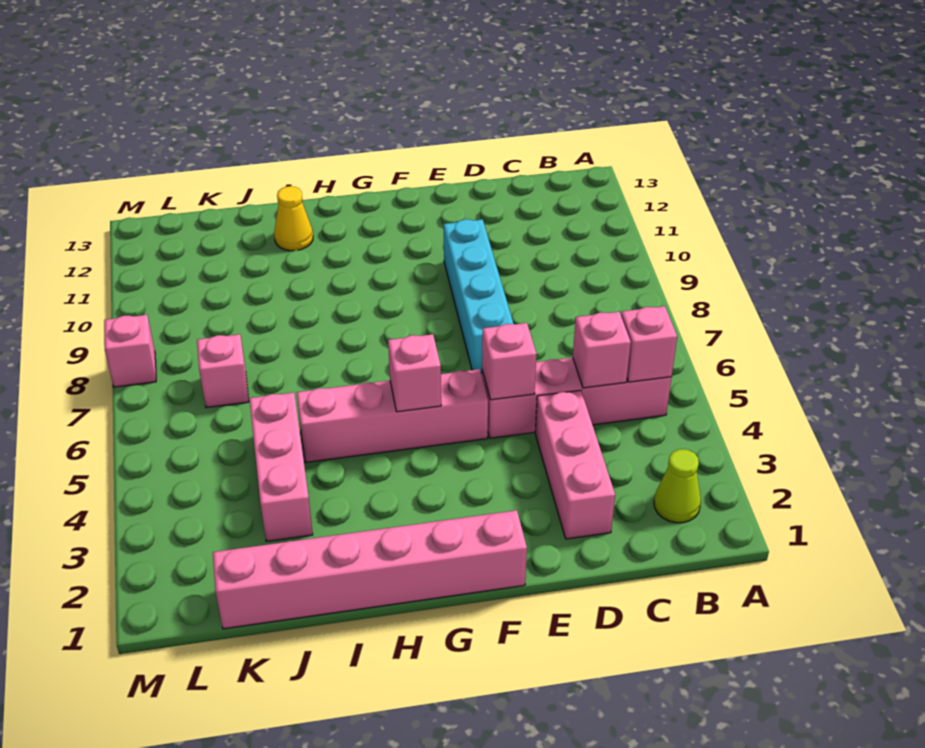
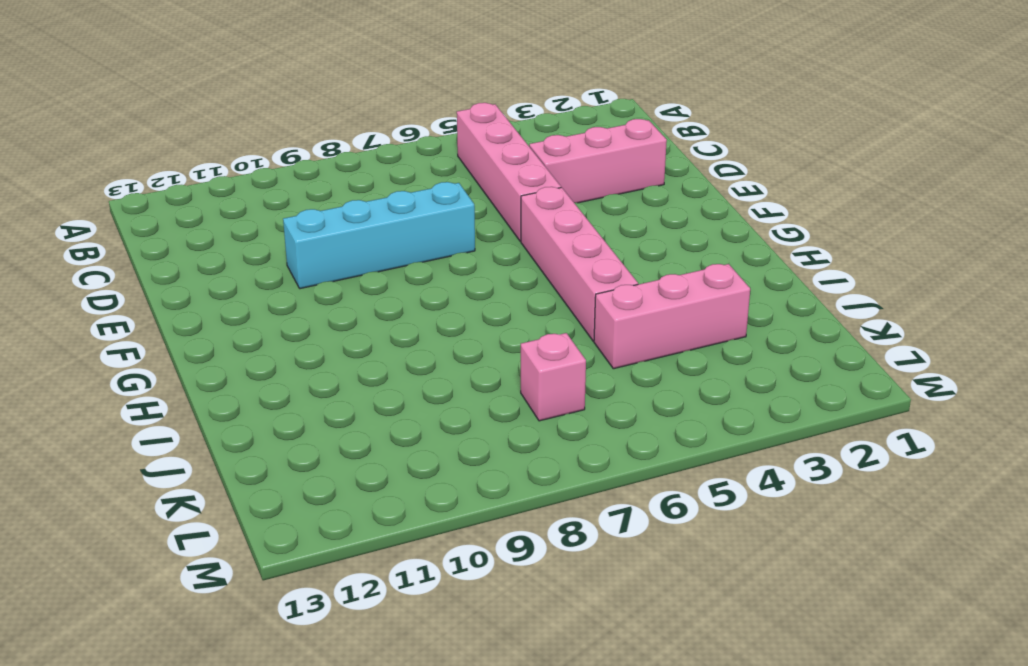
none -> lime 1x1 cone [654,449,701,523]
none -> pink 1x6 brick [213,510,527,629]
none -> yellow 1x1 cone [274,186,313,251]

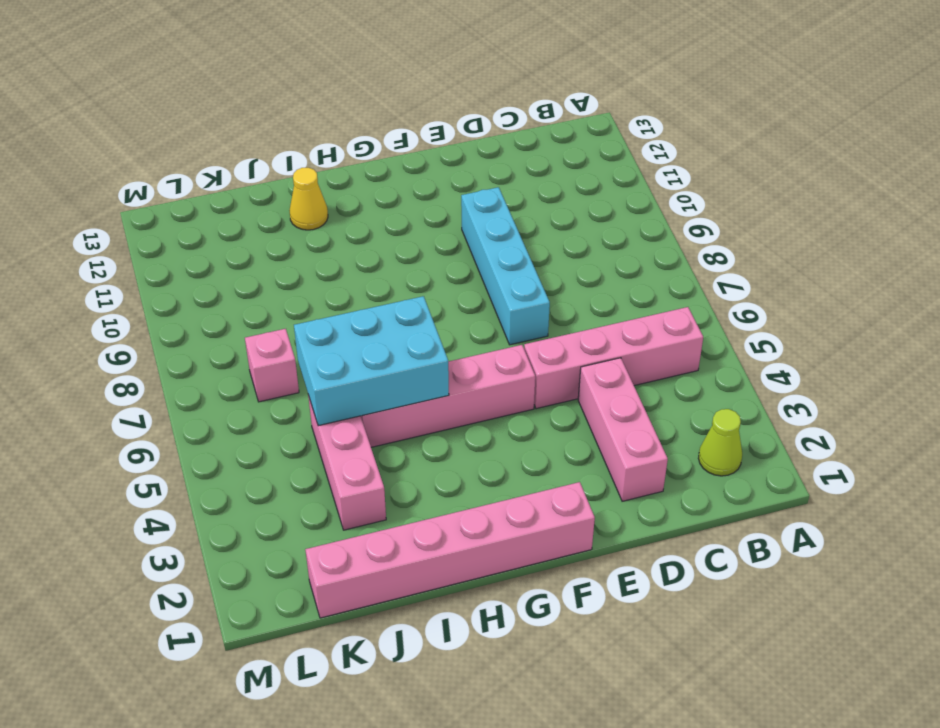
cyan 2x3 brick [294,296,449,426] -> none
none -> pink 1x1 brick [104,315,156,387]
none -> pink 1x1 brick [621,306,677,382]
none -> pink 1x1 brick [573,312,631,388]

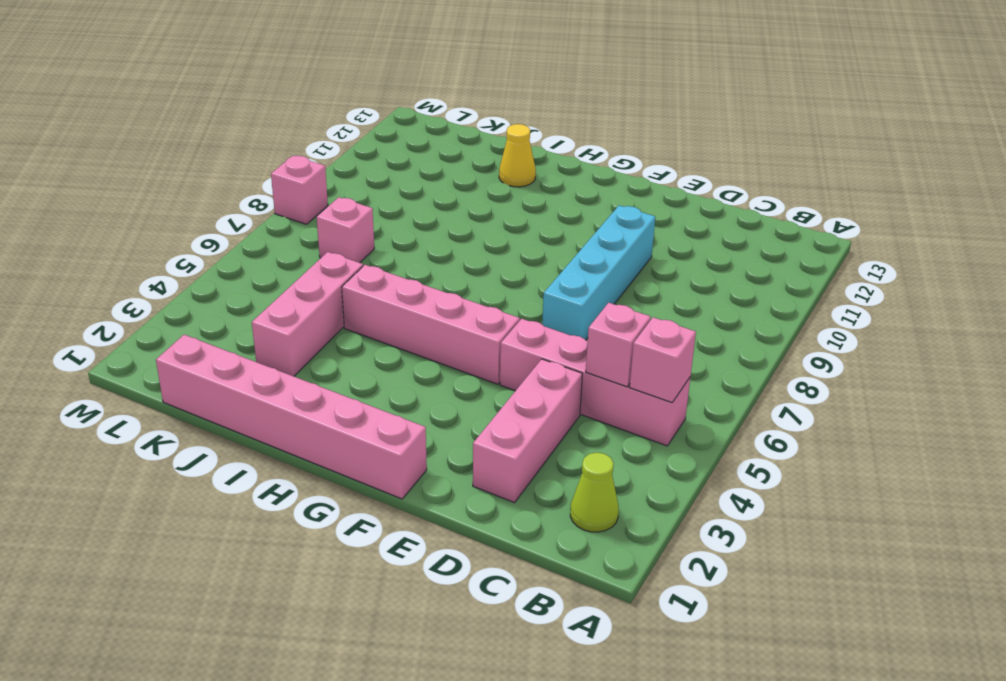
none -> pink 1x1 brick [482,323,536,400]
none -> pink 1x1 brick [388,334,441,412]

